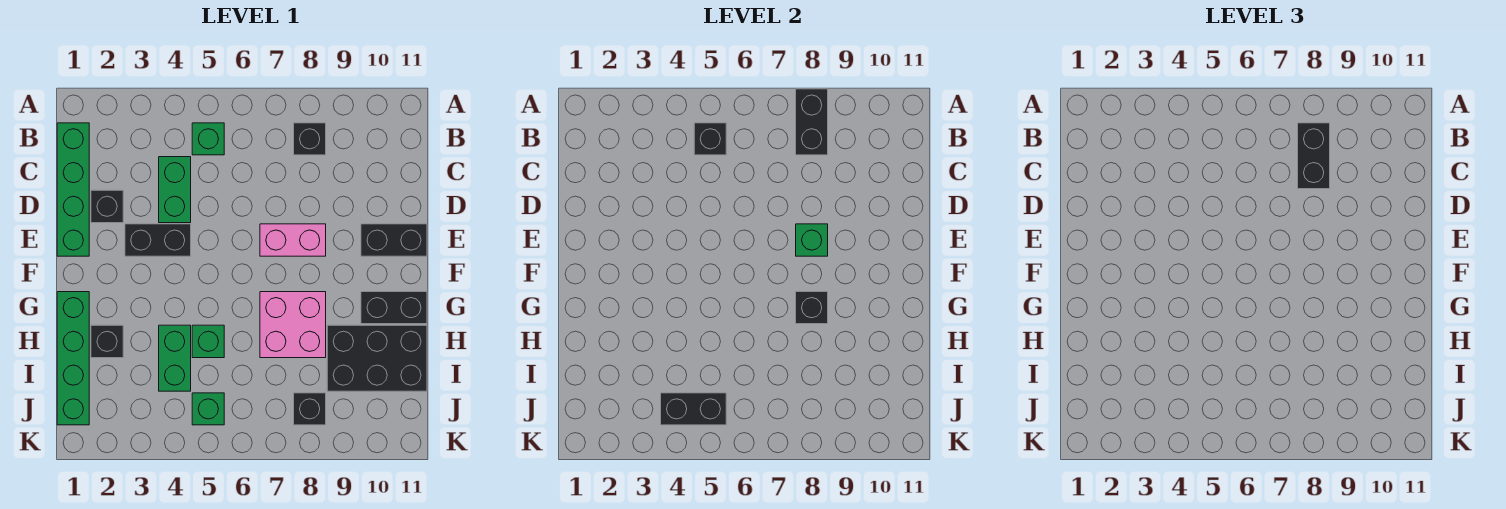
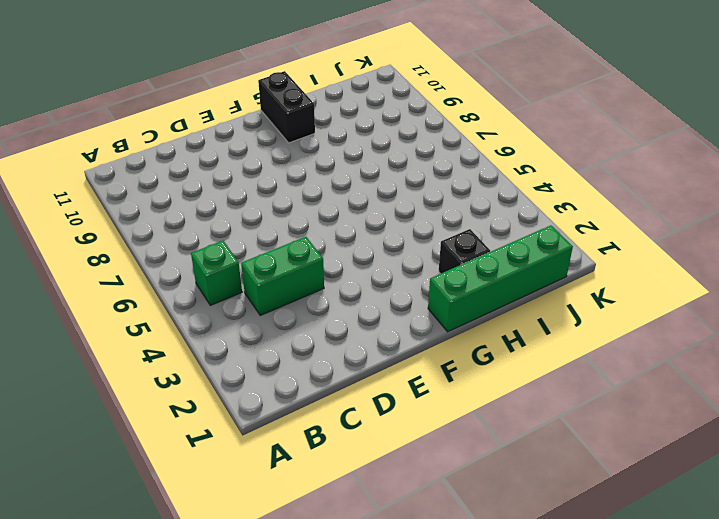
none -> green 1x4 brick [57,123,89,256]
none -> black 1x1 brick [294,123,326,155]
none -> black 1x1 brick [91,190,123,223]

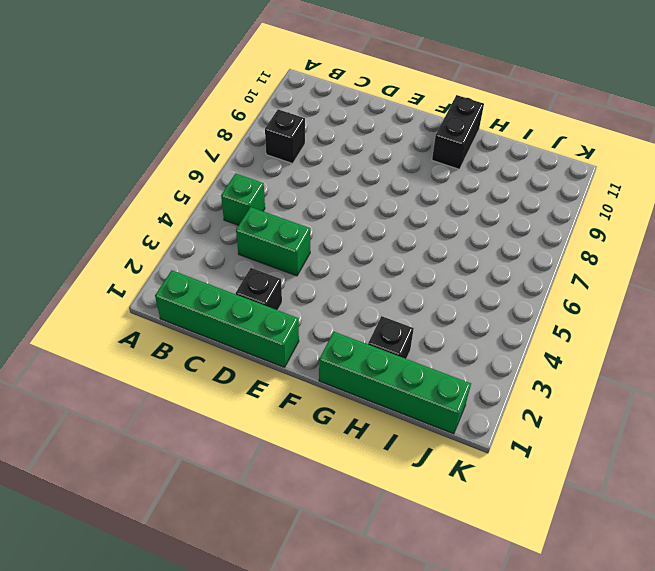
none -> black 1x2 brick [125,224,191,256]
none -> pink 1x2 brick [260,224,326,256]
none -> black 1x2 brick [361,224,427,256]

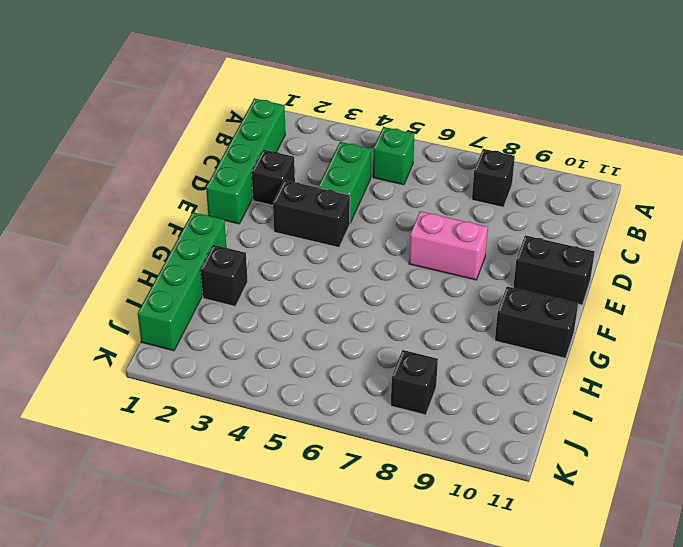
none -> pink 2x2 brick [260,292,326,358]
none -> green 1x2 brick [159,325,191,391]
none -> green 1x1 brick [192,325,224,358]

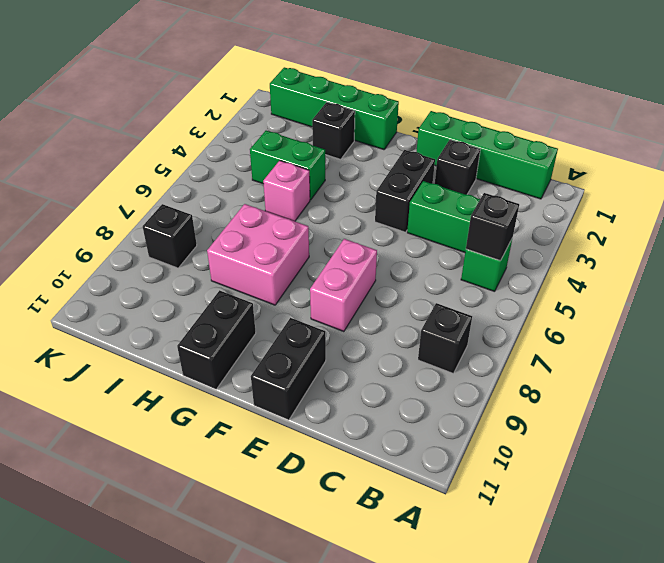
pink 1x1 brick [263,160,310,221] -> green 1x1 brick [192,325,224,358]
none -> black 2x3 brick [327,325,427,391]
none -> green 1x1 brick [192,393,224,425]
none -> black 1x2 brick [796,89,828,155]

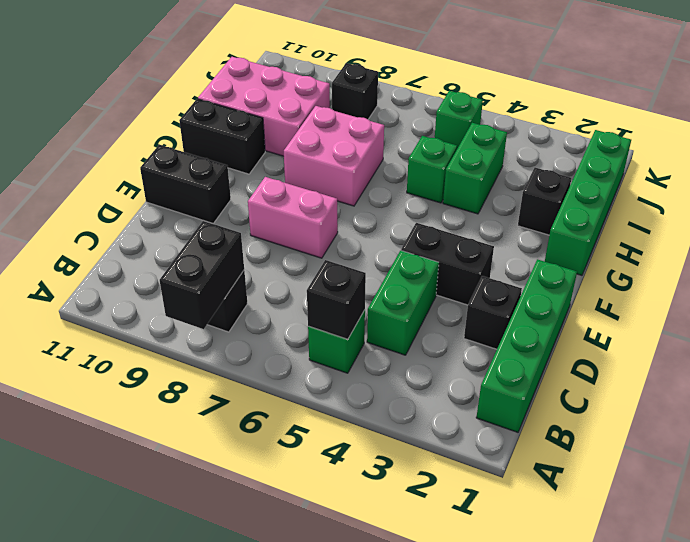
pink 2x3 brick [198,57,330,156] -> black 2x3 brick [327,325,427,391]
none -> green 1x1 brick [796,224,828,256]
none -> black 1x1 brick [796,292,828,324]
none -> black 1x2 brick [661,393,726,425]

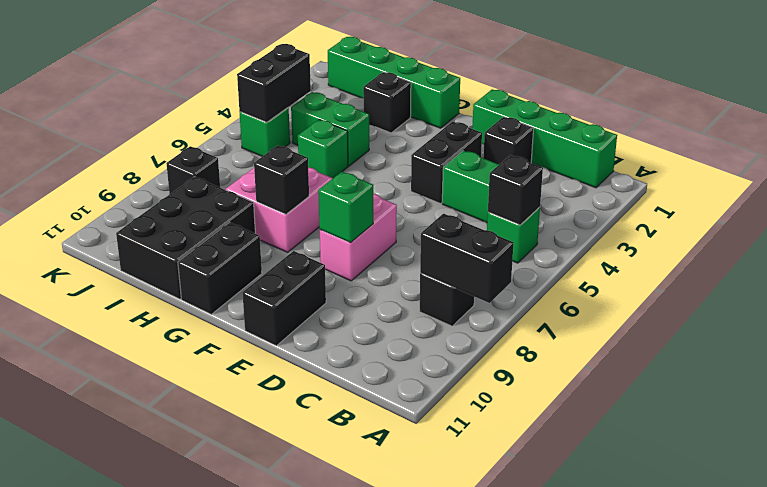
none -> black 1x2 brick [1298,123,1330,189]

